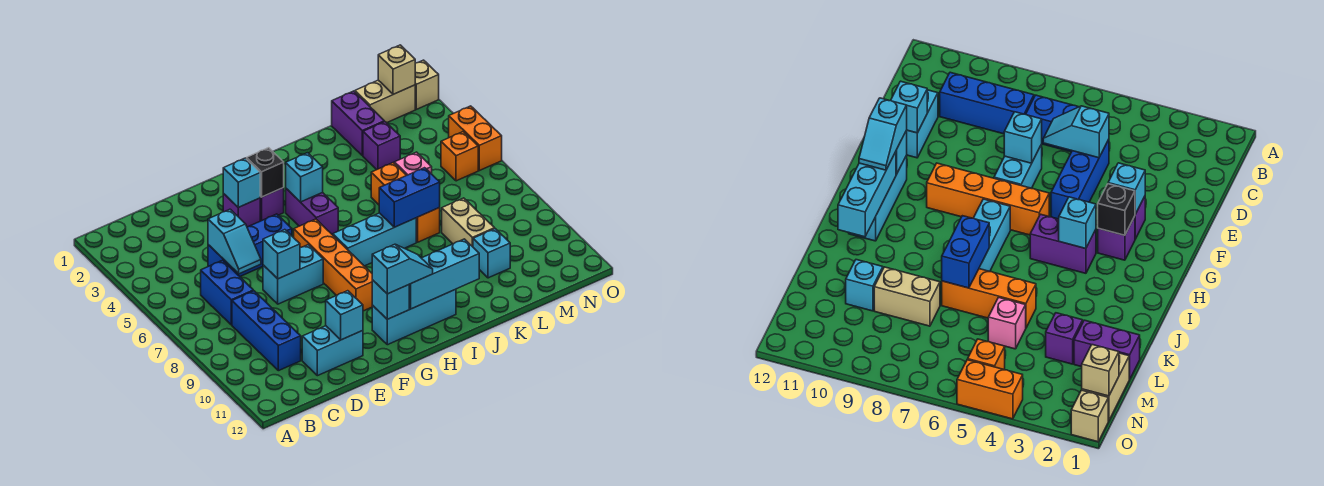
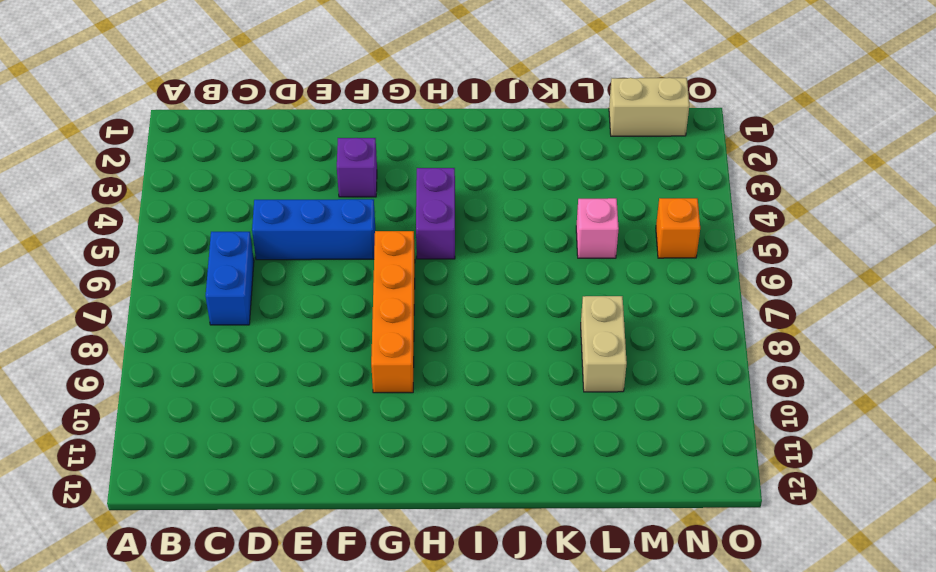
none -> blue 1x3 brick [232,291,301,371]
none -> cyan 1x2 brick [302,326,363,376]
none -> cyan 1x2 brick [263,245,323,304]
none -> purple 1x1 brick [260,188,284,221]

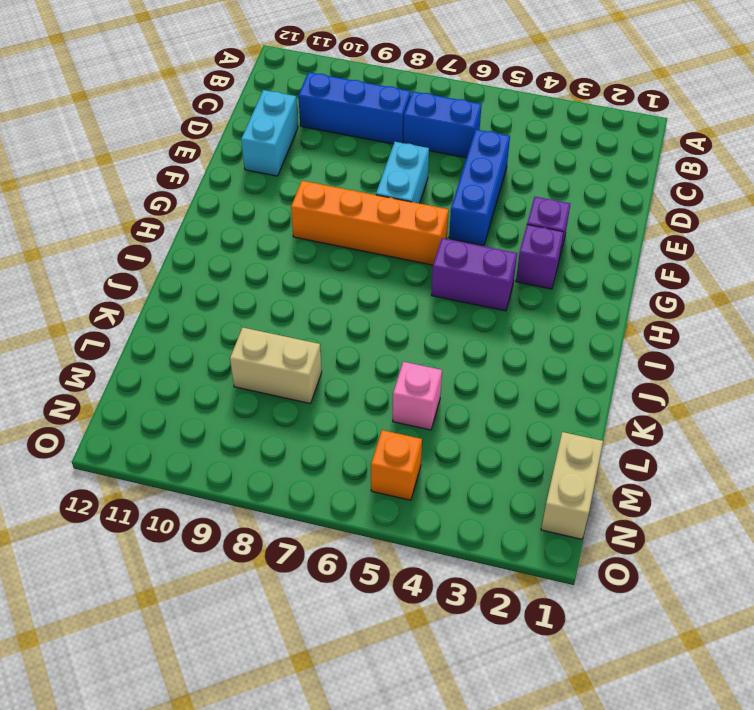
none -> cyan 1x3 brick [372,289,456,345]
none -> cyan 1x3 brick [333,213,416,266]
none -> orange 1x3 brick [371,163,440,242]
none -> purple 1x2 brick [332,91,384,156]

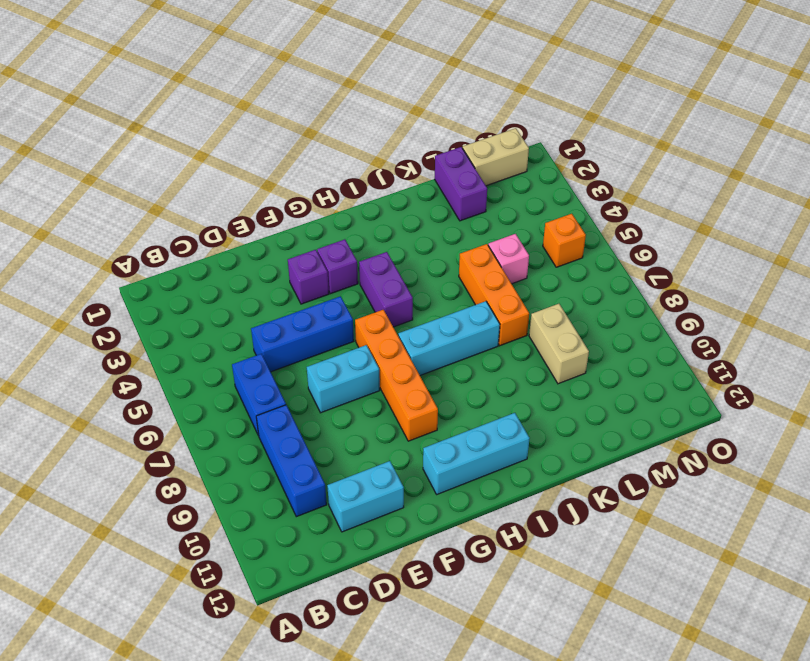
none -> purple 1x1 brick [363,122,400,170]
none -> cyan 1x1 brick [473,229,510,278]
none -> tan 1x1 brick [415,60,439,109]
none -> orange 1x2 brick [449,106,502,171]

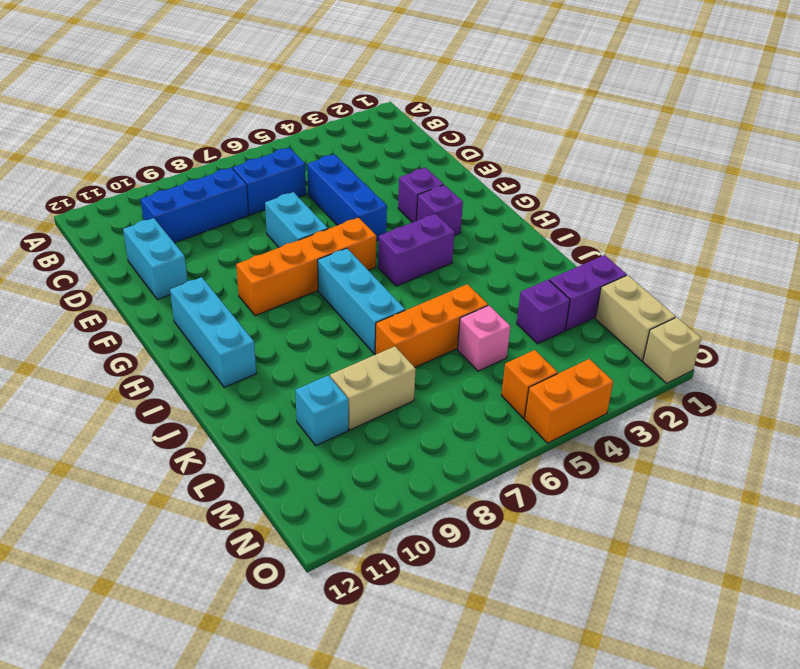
none -> cyan 1x2 slope [208,209,261,274]
none -> cyan 1x1 brick [263,230,300,279]
none -> cyan 1x1 brick [326,291,363,340]
none -> cyan 1x1 brick [223,158,260,207]

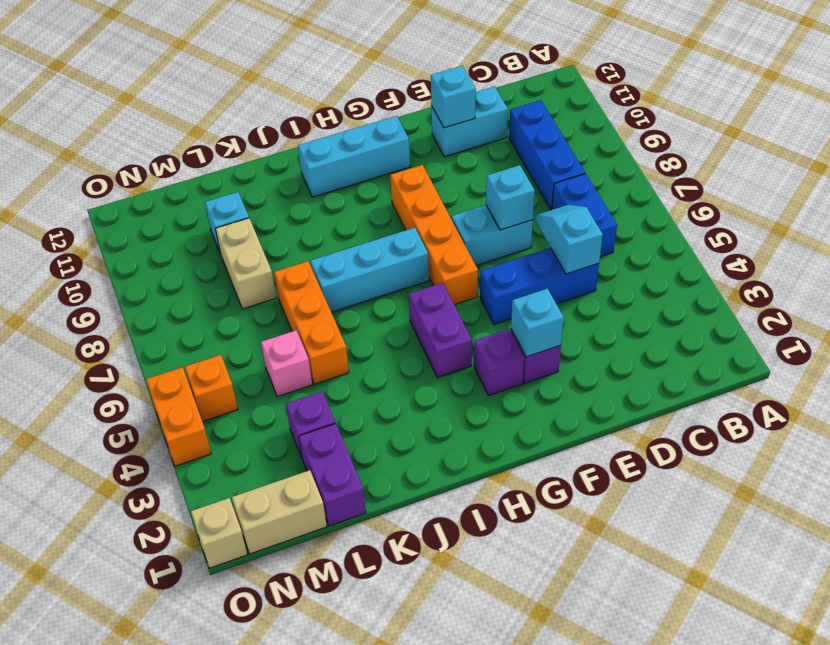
none -> black 1x1 brick [247,148,284,197]
none -> cyan 1x1 brick [372,280,409,319]
none -> cyan 1x1 brick [286,153,323,202]
none -> cyan 1x3 brick [409,239,479,309]

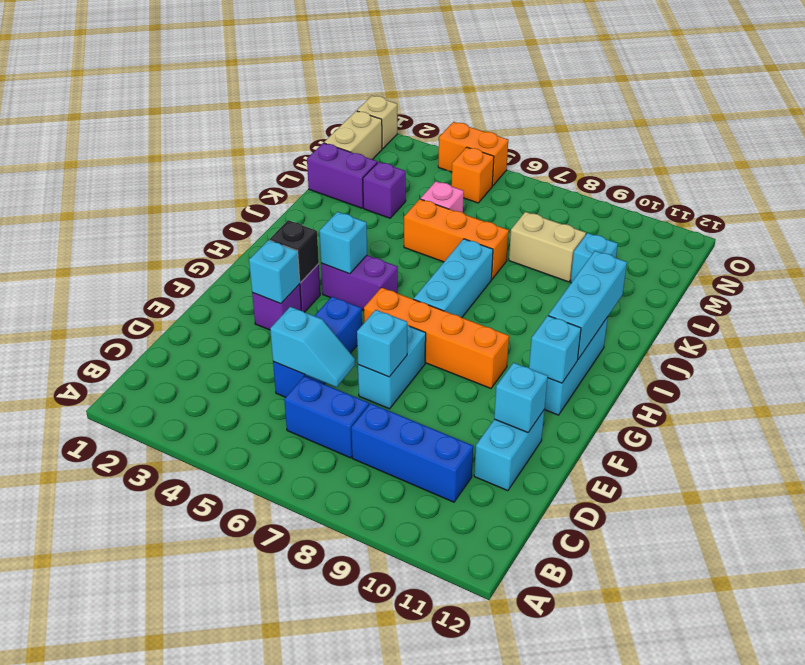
none -> blue 1x2 brick [379,168,440,227]
none -> tan 1x1 brick [378,45,415,94]
none -> cyan 1x2 slope [372,244,433,294]

